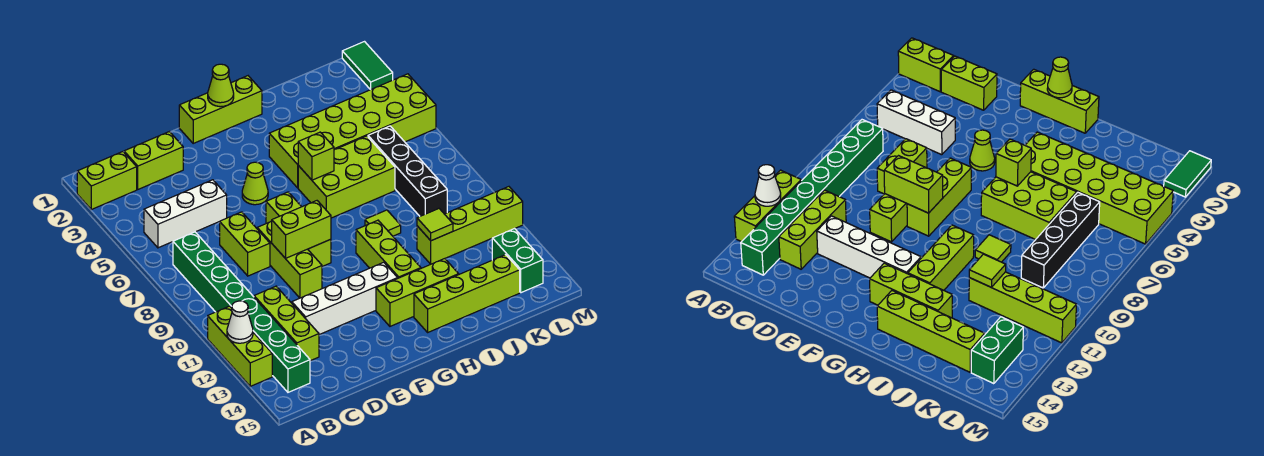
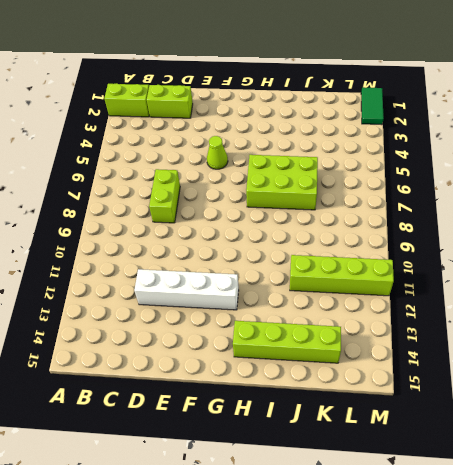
none -> lime 1x3 brick [208,306,272,386]
none -> white 1x3 brick [144,180,227,248]
none -> green 1x8 brick [173,232,310,392]

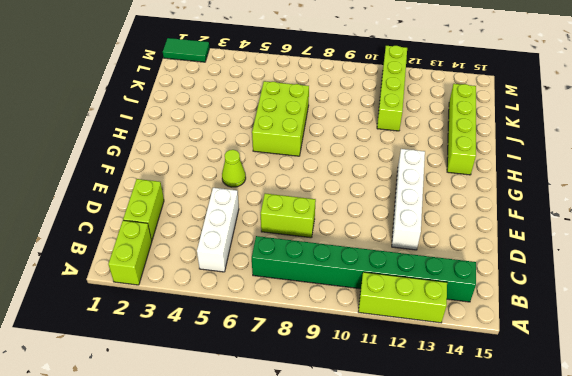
none -> lime 1x3 brick [254,286,319,361]
none -> lime 1x3 brick [257,221,322,298]
none -> lime 1x3 brick [179,76,262,143]

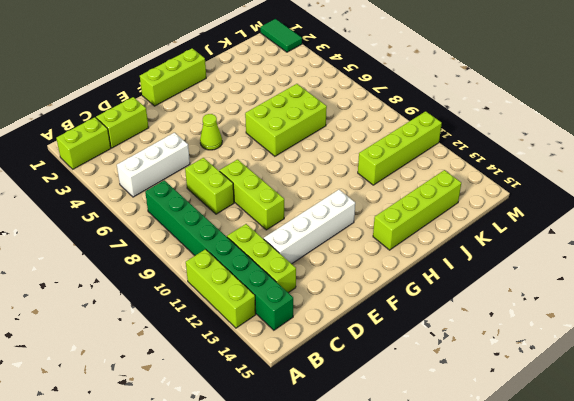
none -> lime 1x3 brick [266,192,331,266]
none -> lime 1x3 brick [376,259,459,326]
none -> lime 2x6 brick [269,74,436,188]

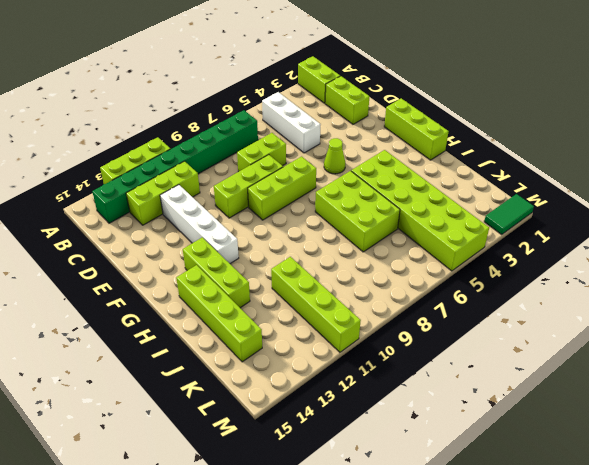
none -> lime 1x3 brick [356,220,421,278]
none -> lime 1x1 tile [365,210,401,236]
none -> black 1x4 brick [368,126,447,216]

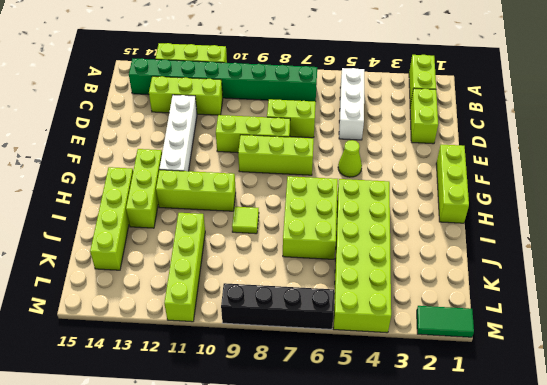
black 1x4 brick [221,283,334,329] -> black 1x4 brick moved to [368,126,447,216]
none -> green 1x2 brick [492,229,543,293]
none -> white 1x1 cone [227,301,253,343]
none -> lime 1x2 brick [272,201,331,259]

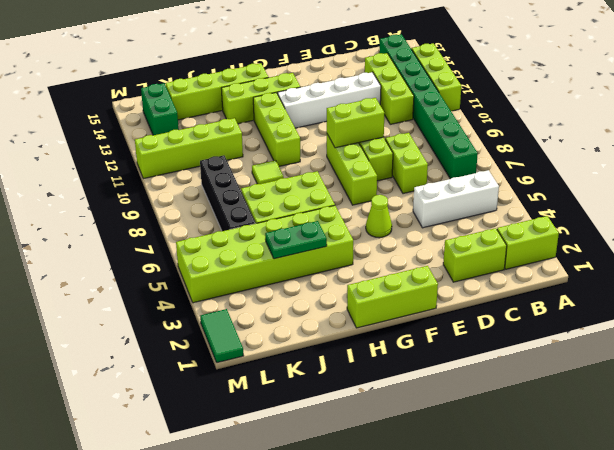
green 1x2 plate [265,221,327,259] -> none
none -> white 1x1 cone [227,301,253,343]
none -> lime 1x1 cone [208,64,234,107]
none -> lime 1x1 brick [298,132,334,180]

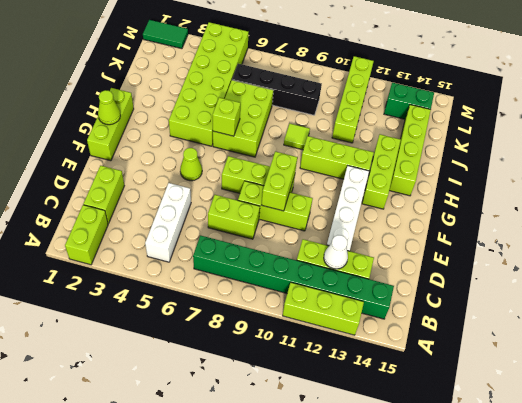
white 1x1 cone [324,235,348,269] -> white 1x1 cone moved to [227,301,253,343]
none -> lime 1x1 tile [417,209,453,241]

